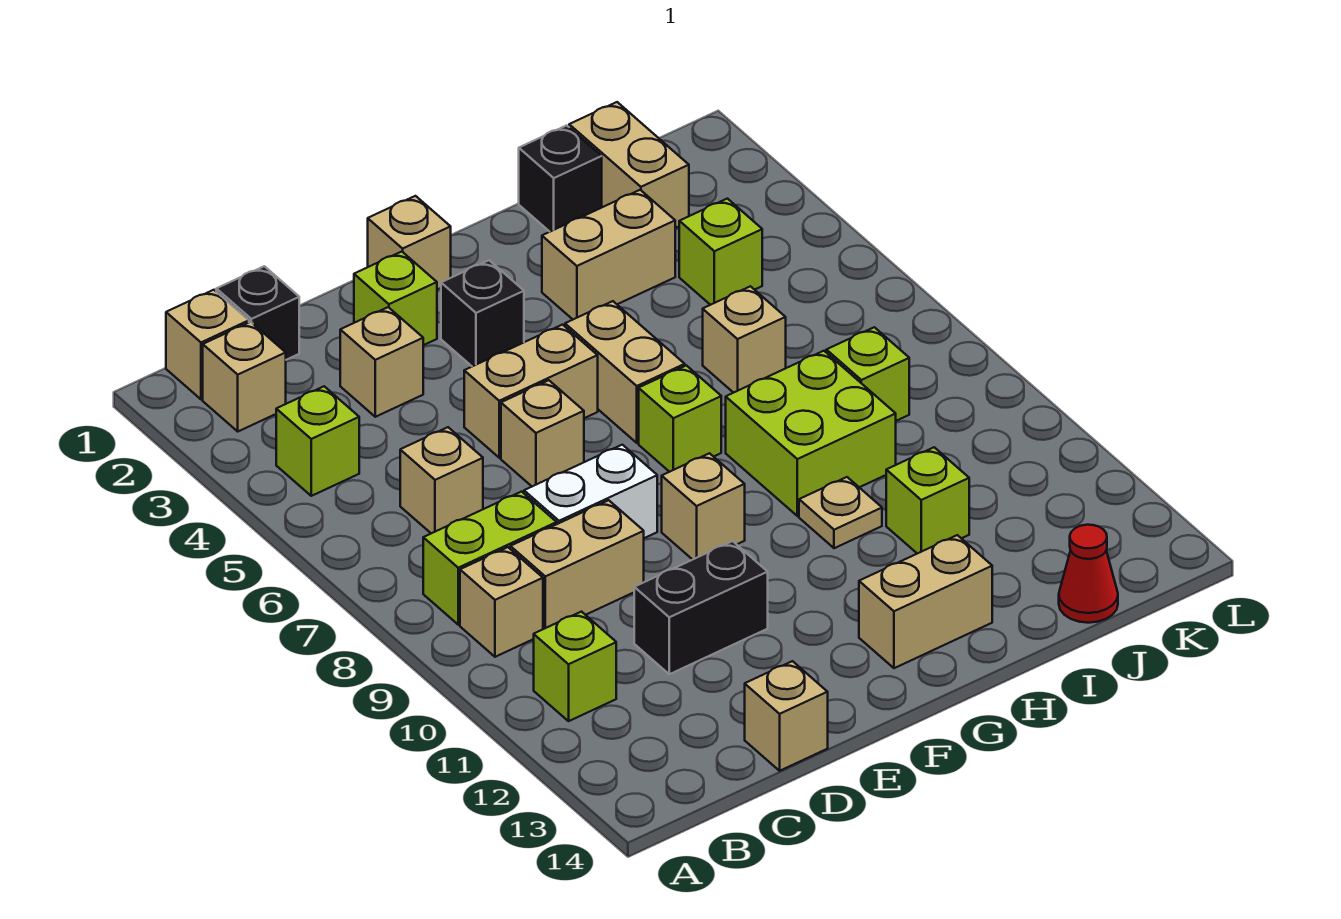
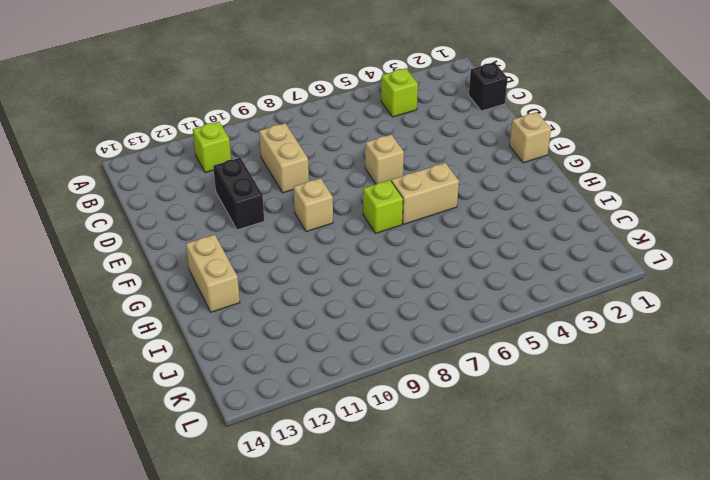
none -> tan 1x1 brick [166,290,249,399]
none -> tan 1x1 brick [203,322,286,431]
none -> lime 1x2 brick [423,492,557,625]
none -> tan 1x1 brick [460,547,543,657]

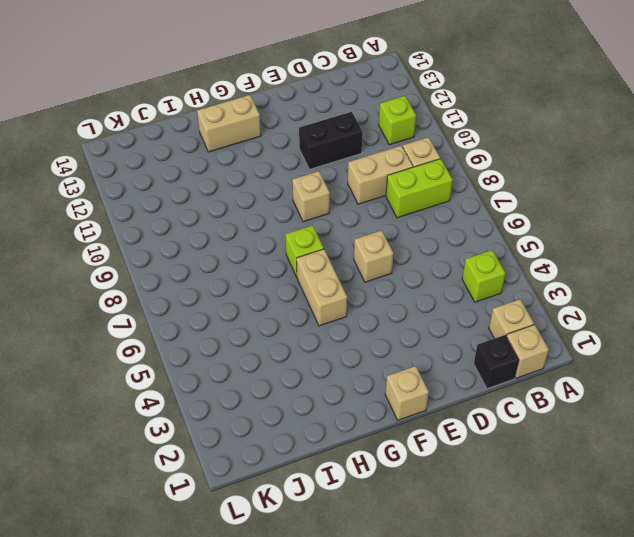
none -> tan 1x1 brick [400,427,483,533]
none -> tan 1x1 brick [340,307,423,417]
none -> white 1x2 brick [524,445,657,538]
none -> tan 1x1 brick [745,661,828,771]

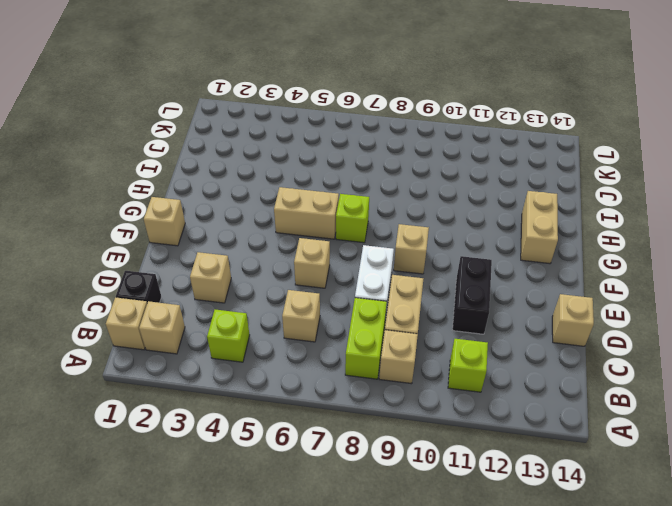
none -> lime 1x1 brick [354,252,437,345]
none -> tan 1x2 brick [464,325,598,458]
none -> black 1x1 brick [441,260,524,366]
none -> tan 1x2 brick [542,190,675,319]

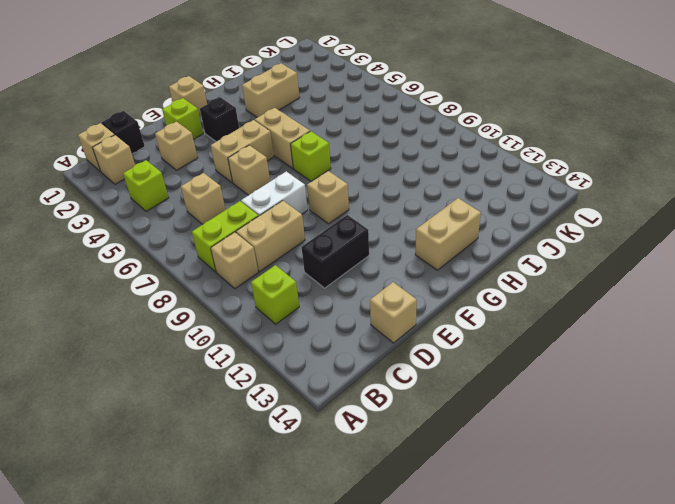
none -> lime 2x2 brick [726,351,896,516]
none -> tan 1x1 plate [799,477,882,548]
none -> black 1x1 brick [519,125,602,232]
none -> tan 1x1 brick [703,286,786,393]

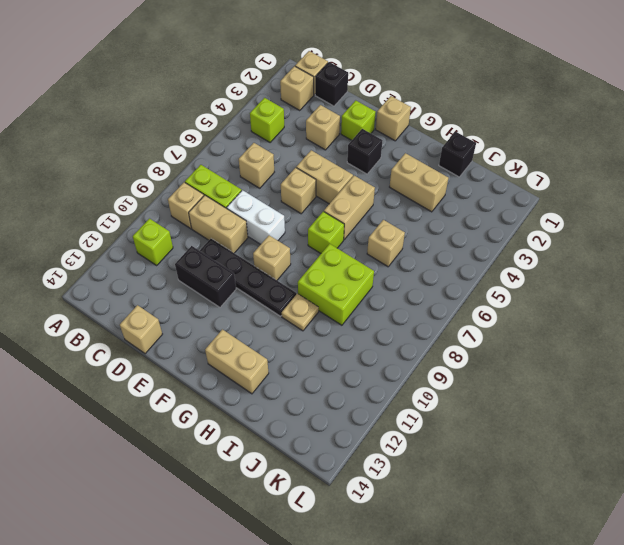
black 1x4 plate [200,239,296,316] -> none
none -> lime 1x1 brick [886,447,969,554]
none -> tan 1x2 brick [569,102,689,228]
none -> lime 1x1 brick [679,199,762,305]
none -> lime 1x1 brick [826,327,909,421]

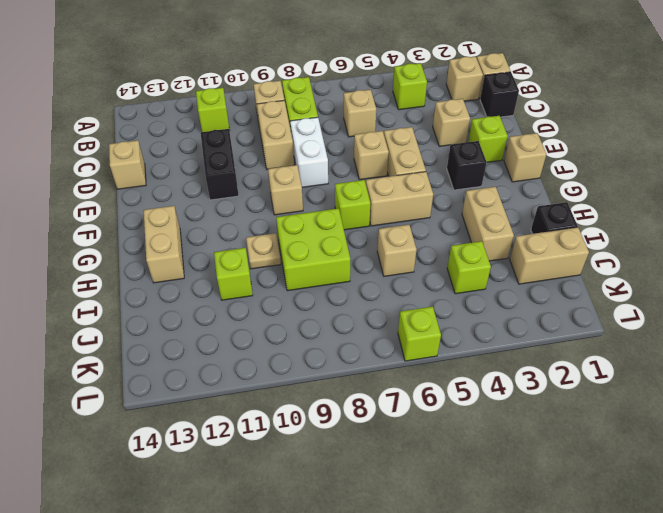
lime 1x1 brick [398,307,441,361] -> lime 1x1 brick moved to [826,327,909,421]
none -> red 1x1 cone [1059,525,1118,623]

